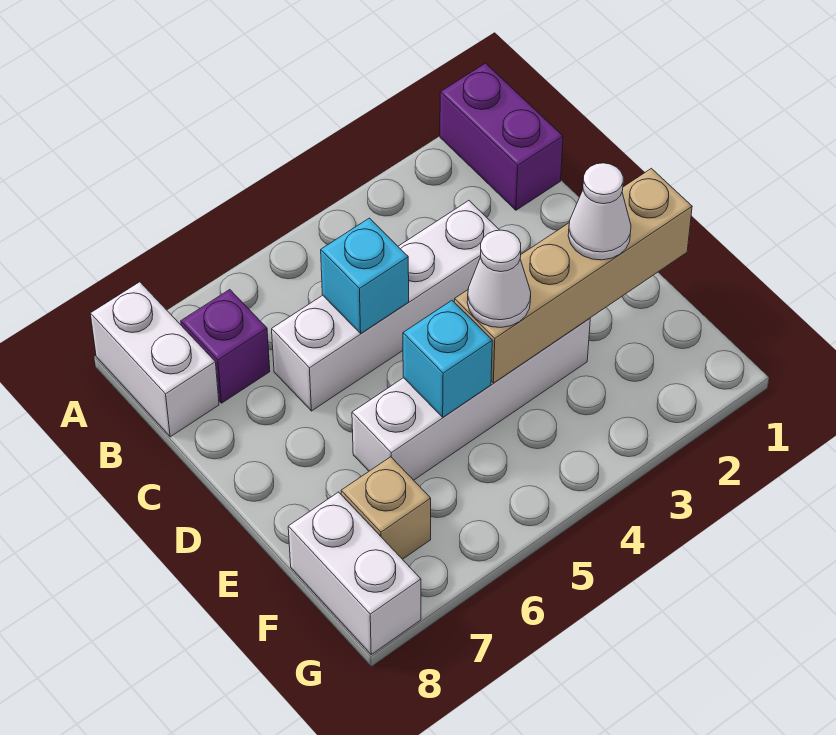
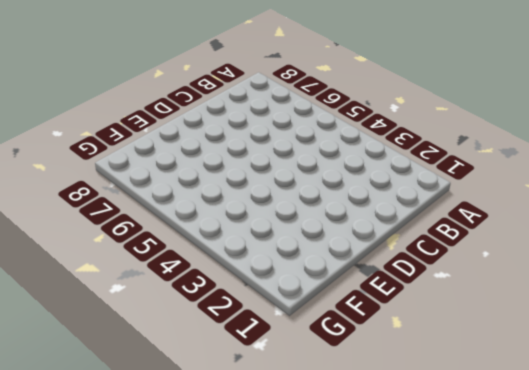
none -> purple 1x2 brick [440,63,563,210]
none -> white 1x2 brick [90,282,219,437]
none -> purple 1x1 brick [181,290,270,403]

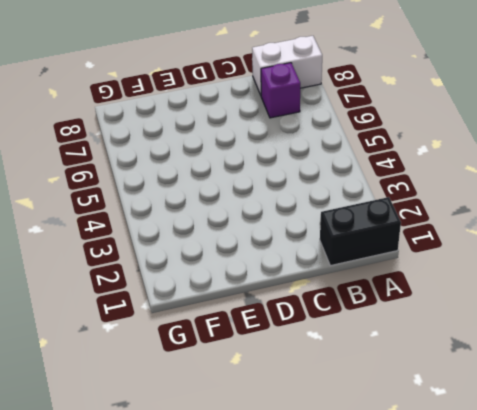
black 1x2 brick [320,197,401,266] -> purple 1x2 brick [440,63,563,210]
none -> white 1x4 brick [272,201,499,411]
none -> white 1x4 brick [352,318,590,480]
none -> tan 1x1 brick [341,457,431,559]

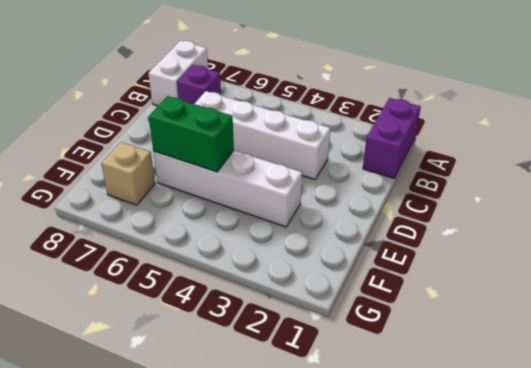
green 1x2 brick [149,96,234,172] -> cyan 1x1 brick [403,301,492,417]
none -> white 1x2 brick [288,492,421,655]
none -> cyan 1x1 brick [321,218,409,333]
none -> tan 1x4 brick [454,168,692,383]

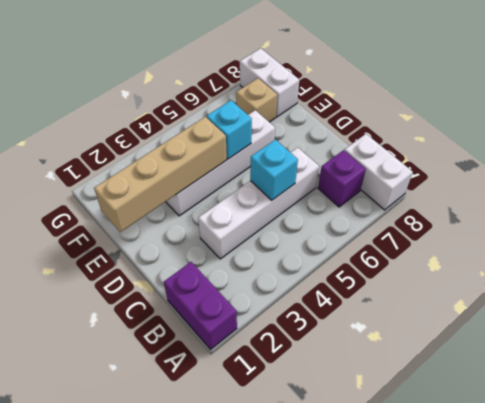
none -> white 1x1 cone [568,163,631,260]
none -> white 1x1 cone [467,230,531,327]

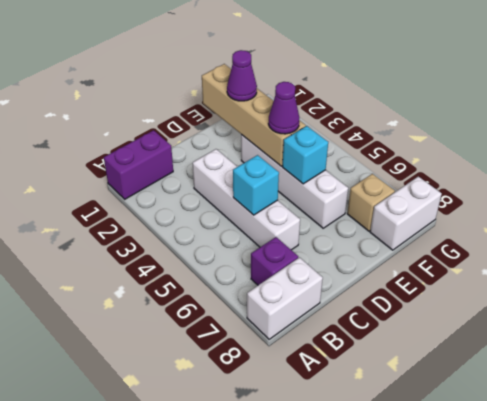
purple 1x1 cone [227,50,257,101] -> white 1x1 cone [568,163,631,260]
purple 1x1 cone [268,82,299,134] -> white 1x1 cone [467,230,531,327]

